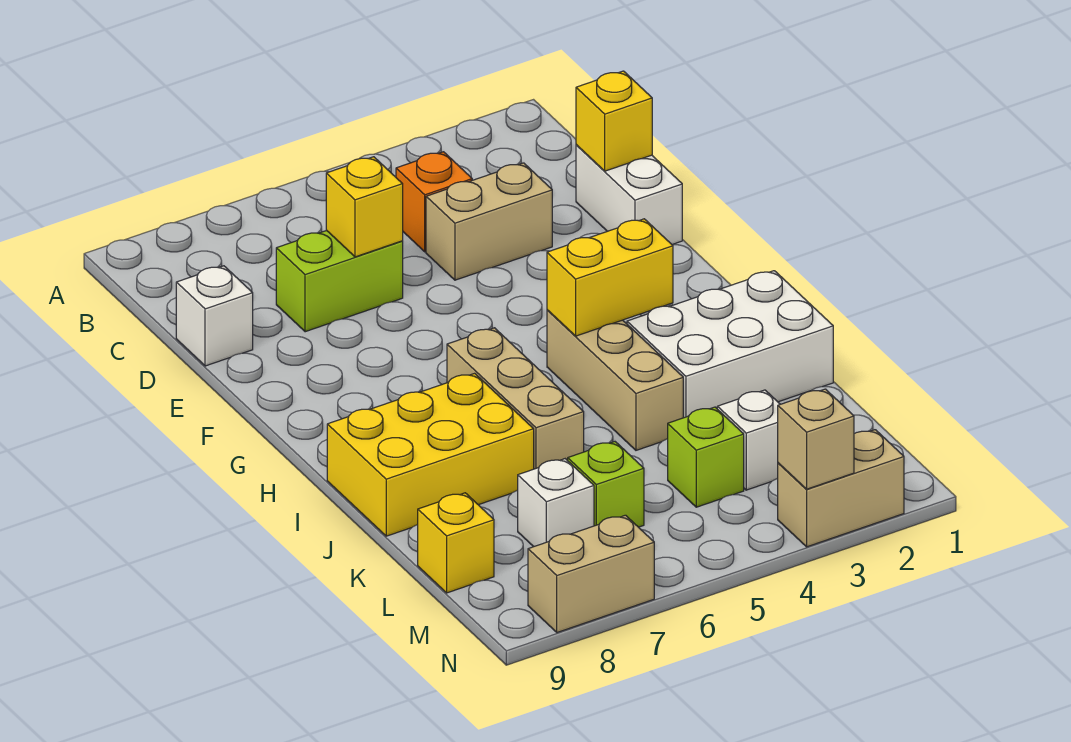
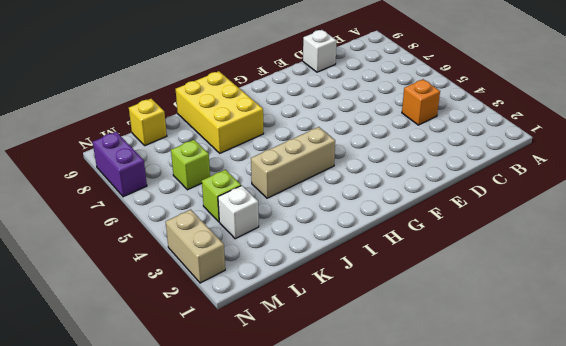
purple 1x2 brick [93,132,147,197] -> tan 1x2 brick [528,515,654,633]
none -> white 1x2 brick [576,145,682,245]
none -> tan 1x2 brick [426,163,552,280]
none -> lime 1x2 brick [276,231,403,332]

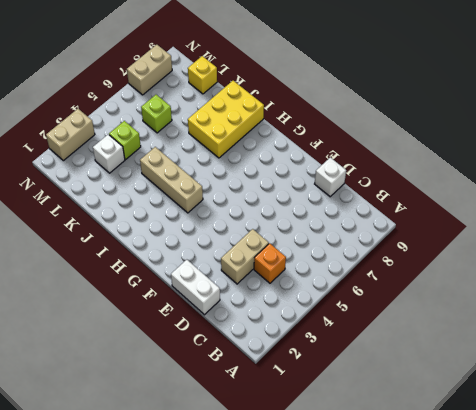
none -> lime 1x2 brick [276,231,403,332]
none -> tan 1x3 brick [447,328,584,469]
none -> white 2x3 brick [627,271,833,418]

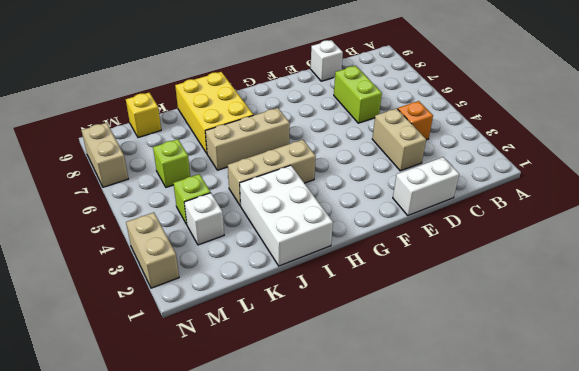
none -> white 1x1 brick [518,459,594,547]
none -> yellow 1x1 brick [576,71,652,171]
none -> yellow 1x1 brick [326,157,403,257]

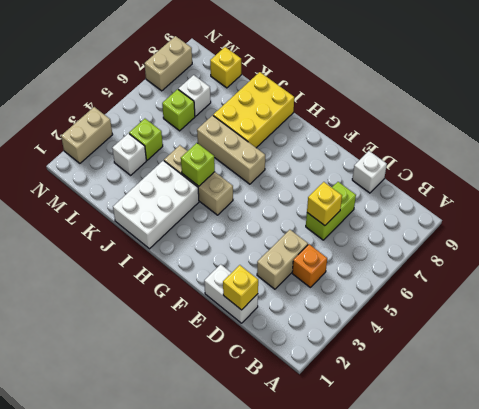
lime 1x1 brick [181,143,215,186] -> none
none -> yellow 1x2 brick [547,219,673,336]
none -> tan 1x1 brick [778,389,854,489]

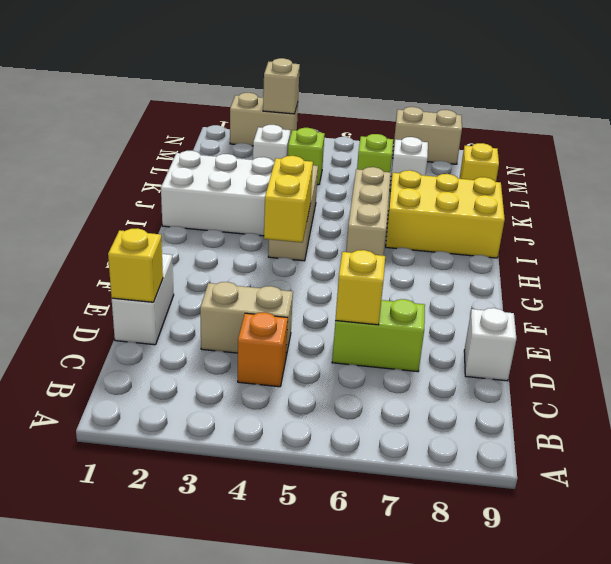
yellow 1x2 brick [264,156,313,243] -> yellow 1x2 brick turned to [547,219,673,336]

